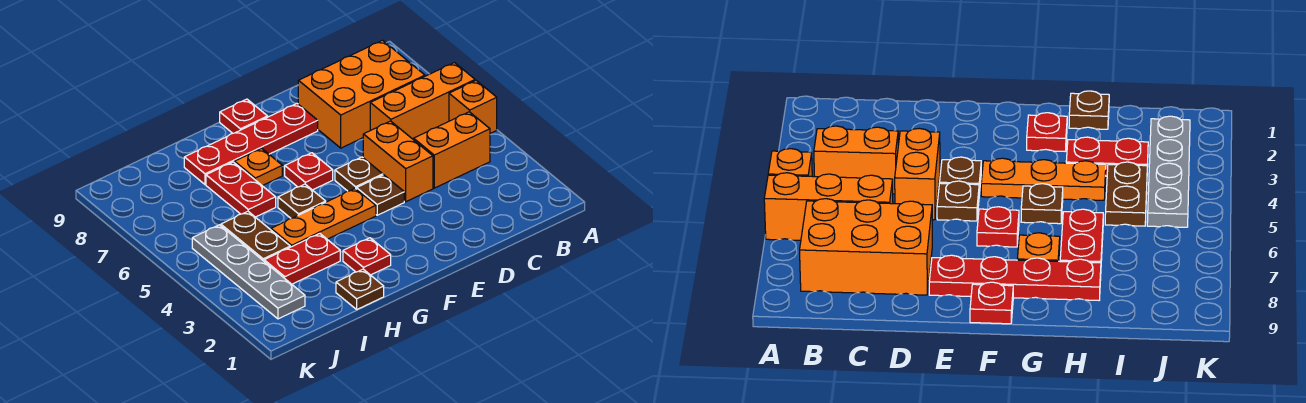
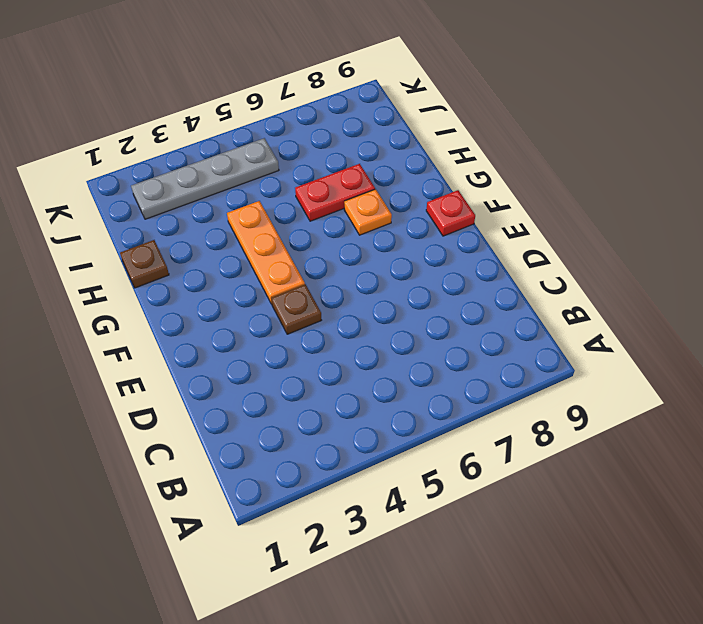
none -> orange 1x1 brick [449,81,497,133]
none -> orange 1x3 brick [370,63,475,140]
none -> orange 1x2 brick [414,112,490,188]

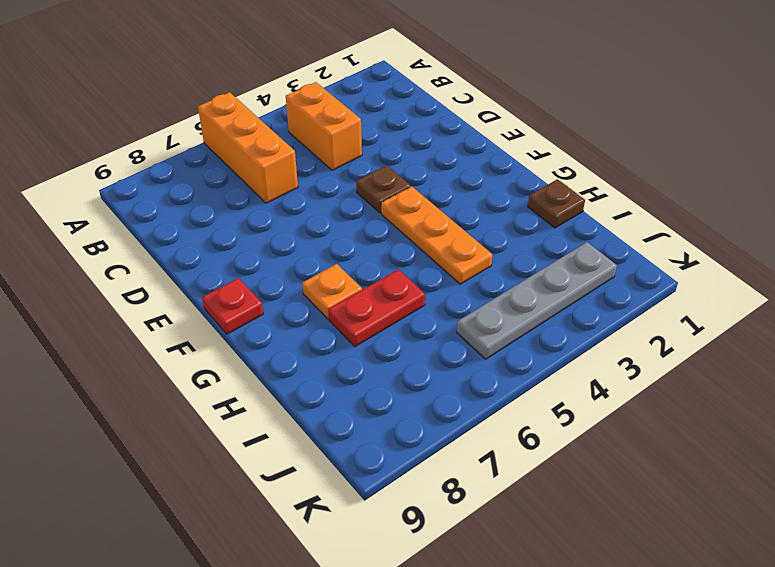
none -> orange 1x1 brick [449,81,497,133]
none -> orange 2x3 brick [298,40,425,148]
none -> orange 1x2 brick [363,121,433,202]

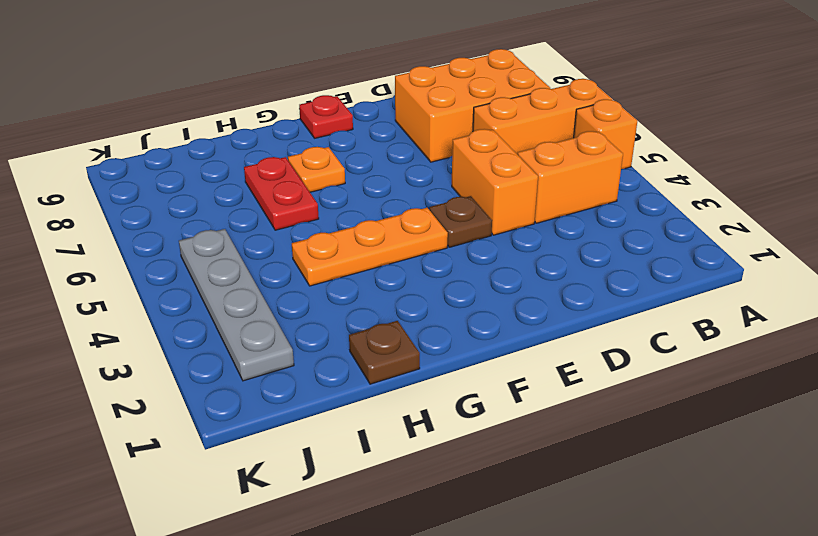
none -> brown 1x1 plate [335,157,383,191]
none -> red 1x4 plate [184,104,318,185]
none -> red 1x1 plate [285,153,333,190]

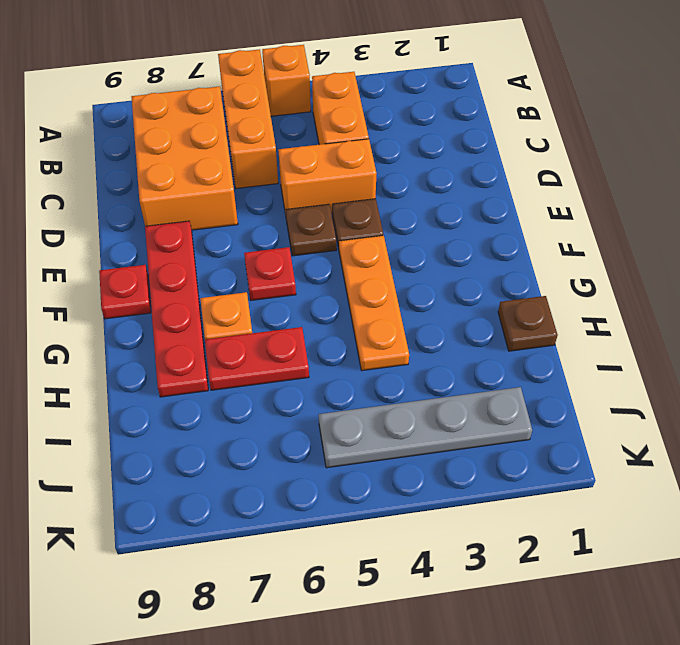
none -> red 1x1 plate [343,238,391,275]
none -> brown 1x1 plate [278,184,326,218]
none -> red 1x2 plate [264,234,340,284]

